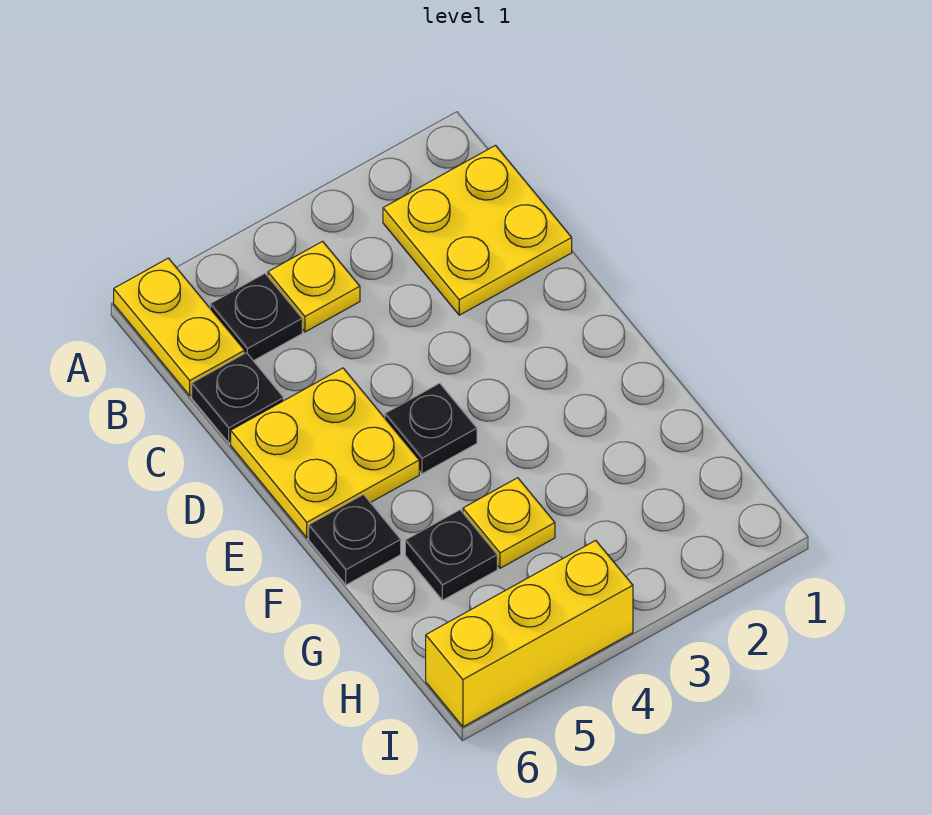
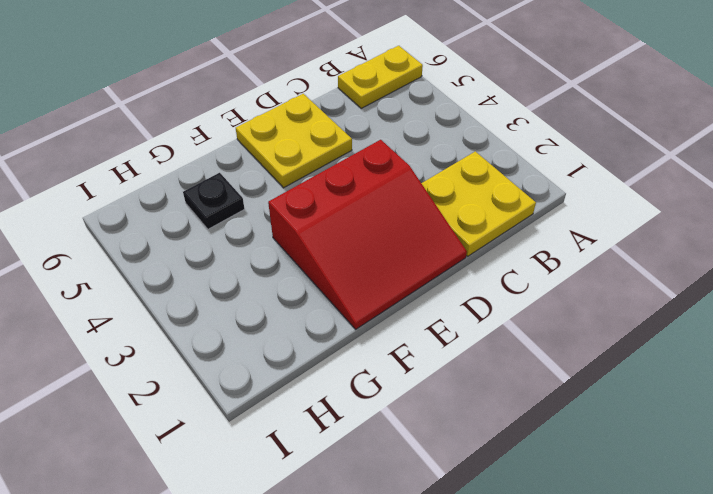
red 3x3 slope [268,140,467,329] -> none
none -> yellow 1x1 plate [268,241,360,332]
none -> black 1x1 plate [210,274,302,361]

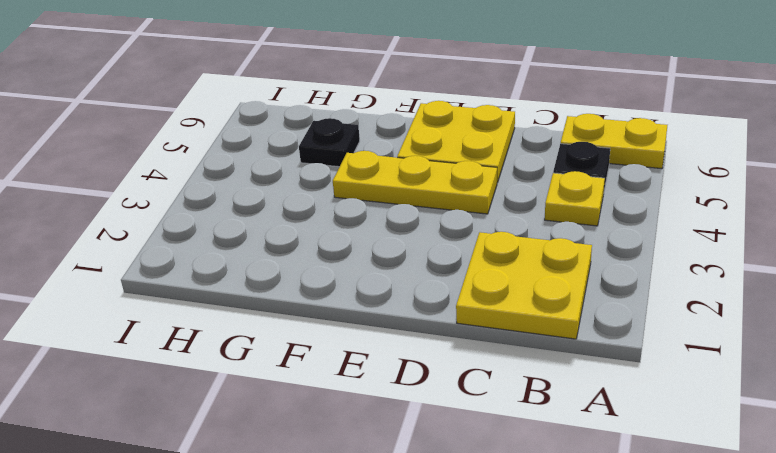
yellow 1x3 plate [333,151,497,214] -> black 1x1 plate [385,383,477,474]
none -> black 1x1 plate [192,353,284,443]
none -> black 1x1 plate [309,495,401,585]

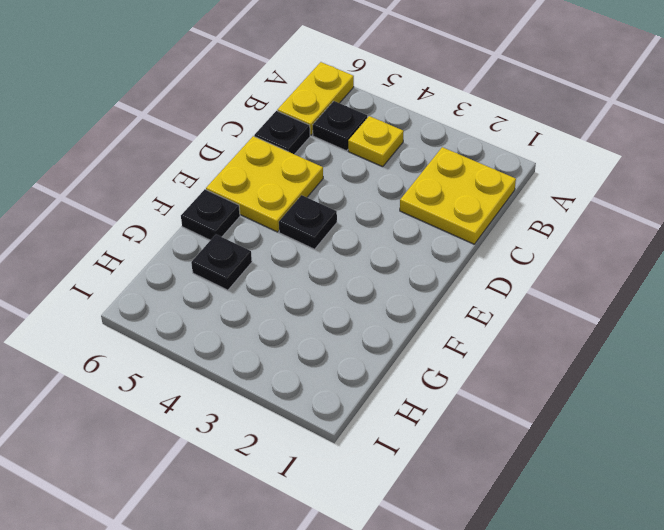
none -> yellow 1x1 plate [463,478,555,568]
none -> yellow 1x3 brick [426,540,633,727]

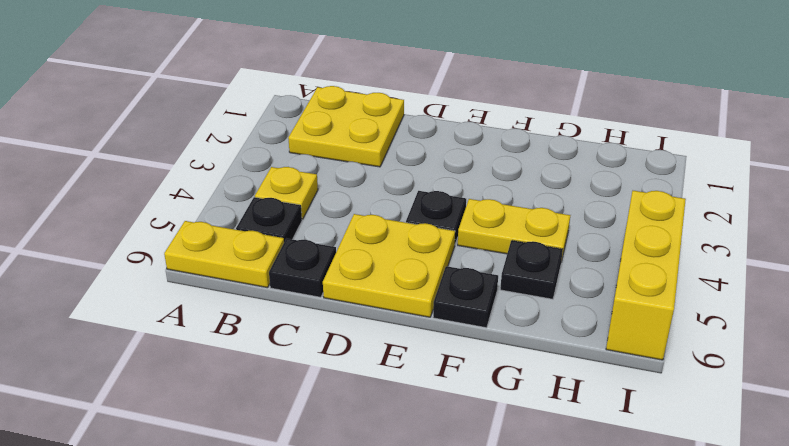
yellow 1x2 plate [458,199,570,258] -> yellow 1x1 plate [463,478,555,568]

